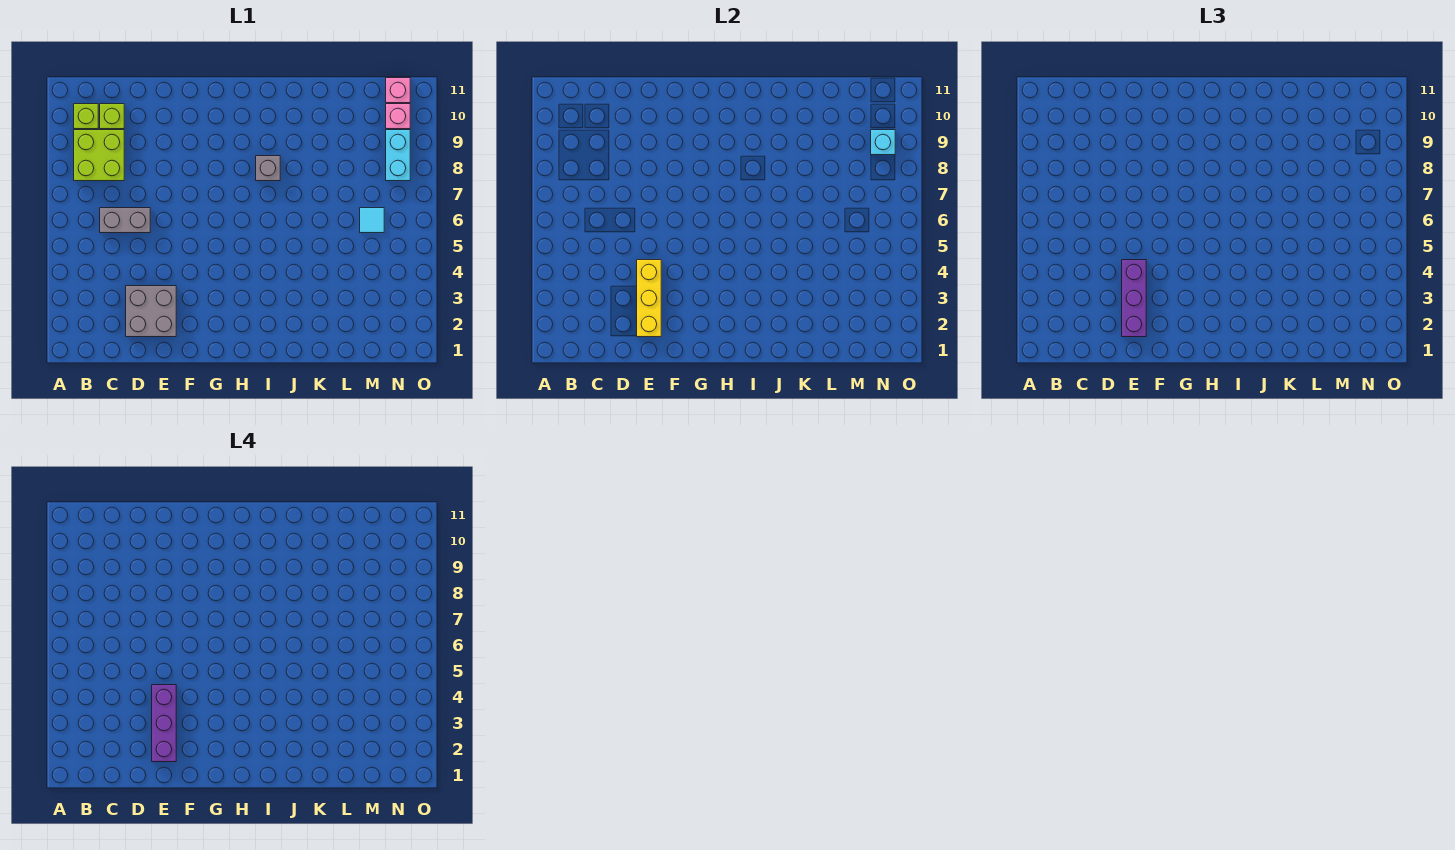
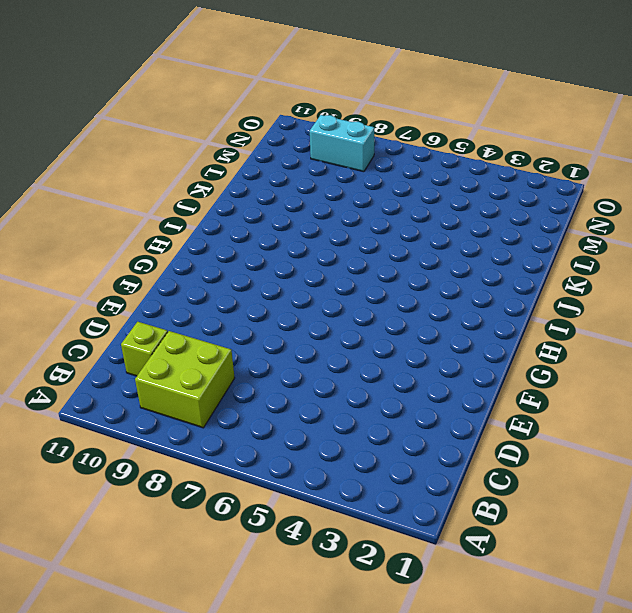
none -> lime 1x1 brick [74,104,98,129]
none -> grey 1x2 brick [100,208,150,233]
none -> grey 2x2 brick [126,286,176,337]

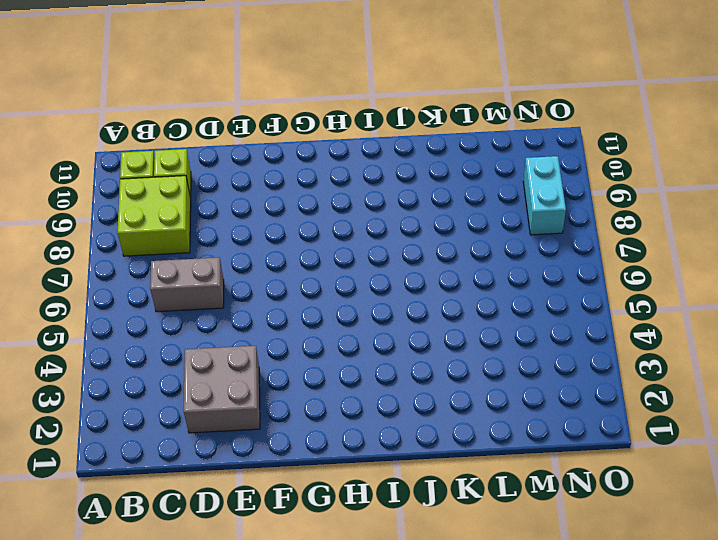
none -> grey 1x1 brick [256,156,280,181]
none -> cyan 1x1 tile [360,208,384,233]
none -> pink 1x1 brick [386,104,410,129]

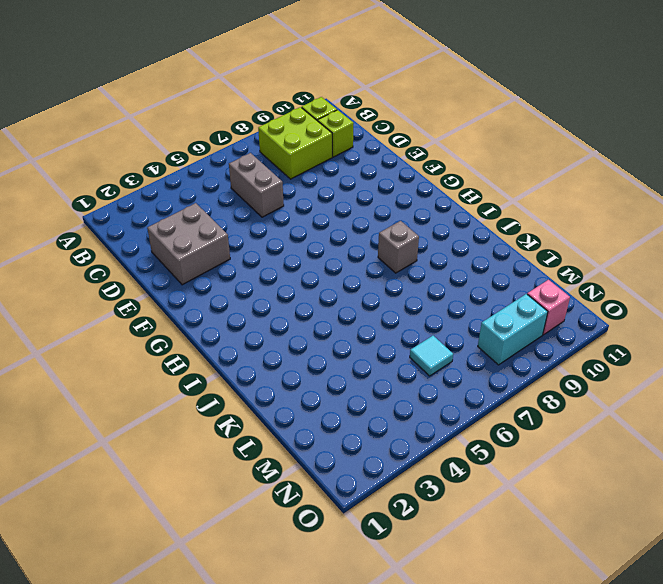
none -> pink 1x1 brick [386,78,410,103]
none -> yellow 1x3 brick [637,260,661,337]
none -> cyan 1x1 brick [871,130,895,155]

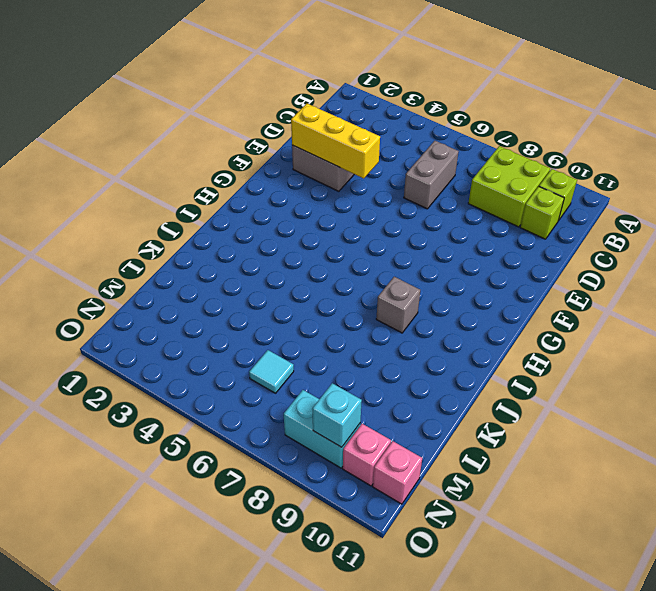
none -> purple 1x3 brick [1122,260,1146,337]
none -> purple 1x3 brick [152,685,176,762]

